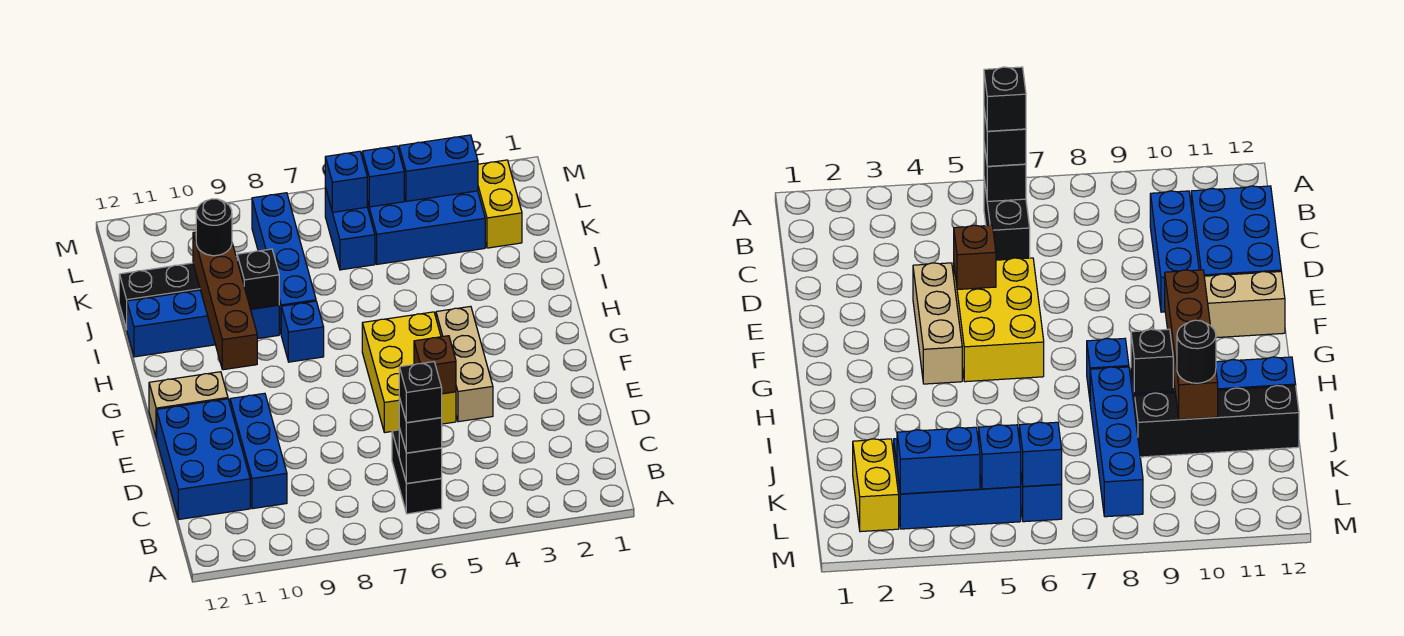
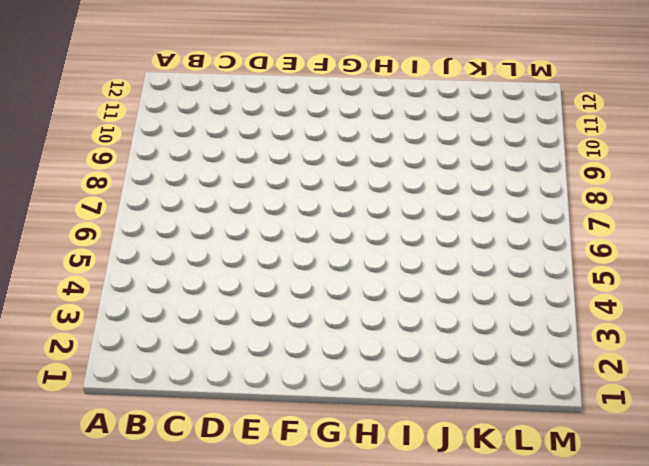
none -> black 1x2 brick [392,430,442,514]
none -> blue 1x3 brick [230,393,287,509]
none -> blue 2x3 brick [157,399,250,519]

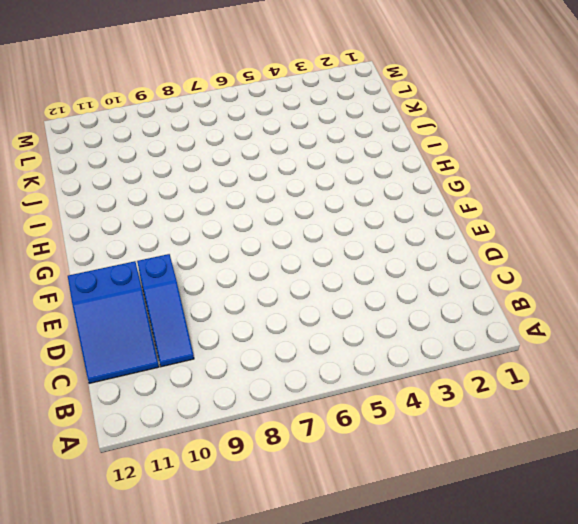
blue 1x3 slope [137,254,194,367] -> blue 1x3 brick [230,393,287,509]
blue 2x3 slope [68,261,159,383] -> blue 2x3 brick [157,399,250,519]
none -> black 1x2 brick [392,430,442,514]
none -> tan 1x3 brick [436,306,493,422]
none -> yellow 2x3 brick [362,312,456,433]

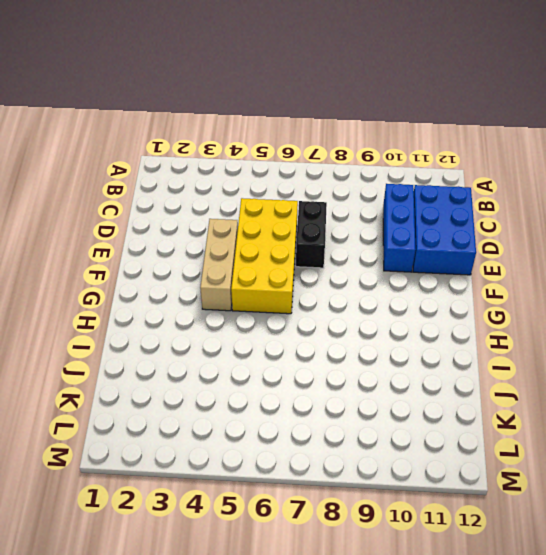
yellow 2x4 brick [231,198,298,314] -> yellow 2x3 brick [362,312,456,433]
black 1x2 brick [296,201,327,268] -> black 1x2 brick moved to [392,430,442,514]
none -> tan 1x2 brick [149,372,228,438]
none -> blue 1x1 brick [281,301,324,362]
none -> blue 1x4 brick [252,193,316,333]

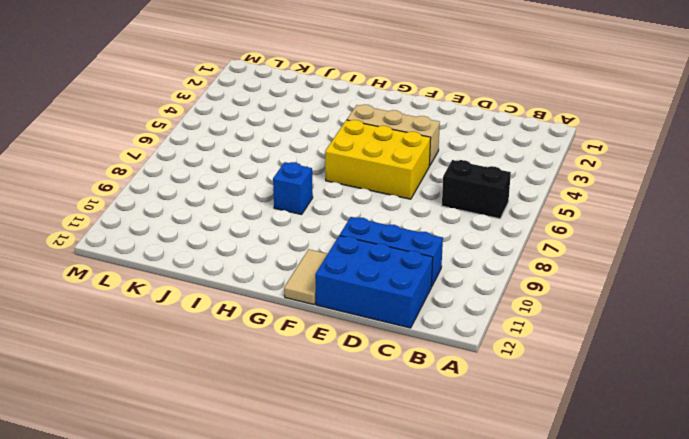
tan 1x2 tile [284,249,327,305] -> tan 1x2 brick [149,372,228,438]
none -> blue 1x4 brick [252,193,316,333]
none -> blue 1x4 brick [127,290,279,357]
none -> black 1x4 brick [119,257,237,329]

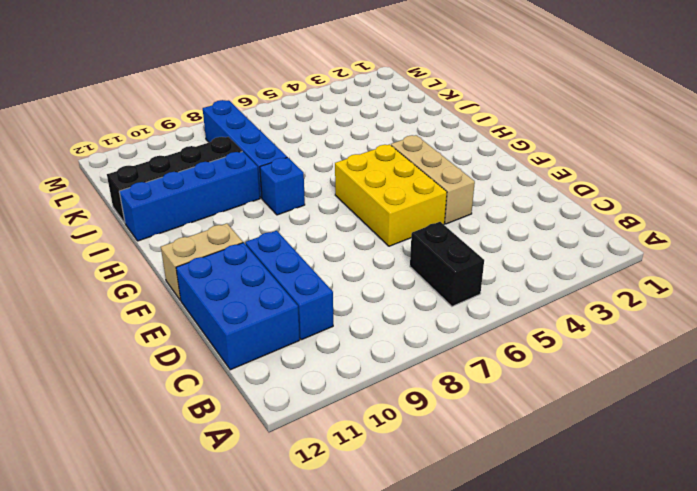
none -> yellow 1x2 brick [478,160,522,248]
none -> blue 2x3 brick [367,191,485,264]
none -> blue 1x2 brick [325,188,375,270]

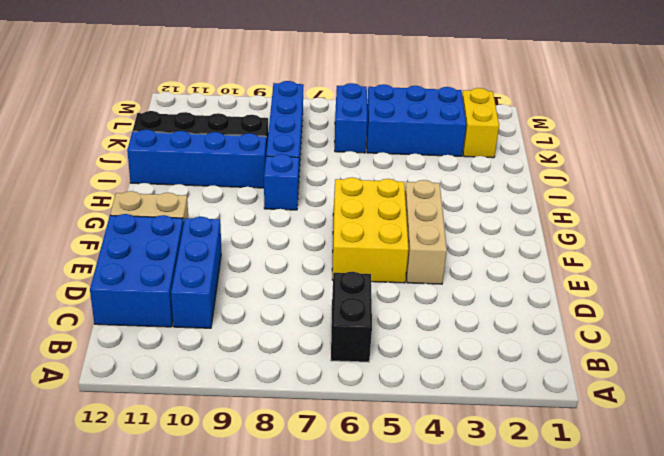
none -> black 1x1 brick [399,428,442,484]
none -> brown 1x1 brick [414,336,456,394]
none -> brown 1x4 brick [193,232,257,370]

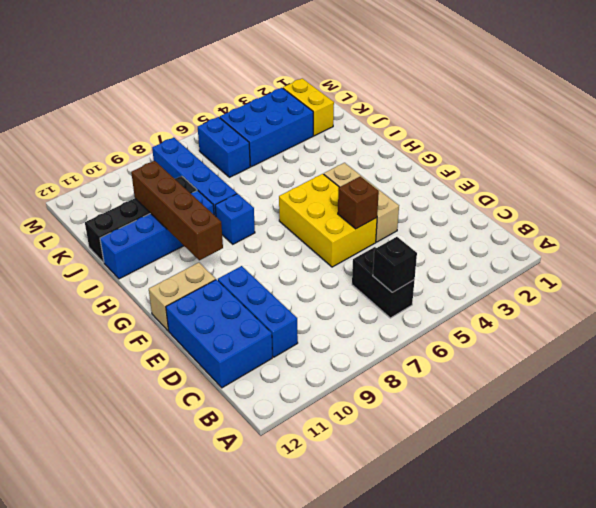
none -> black 1x1 brick [237,249,279,309]
none -> blue 1x2 brick [399,135,478,201]
none -> blue 1x1 brick [362,146,404,207]

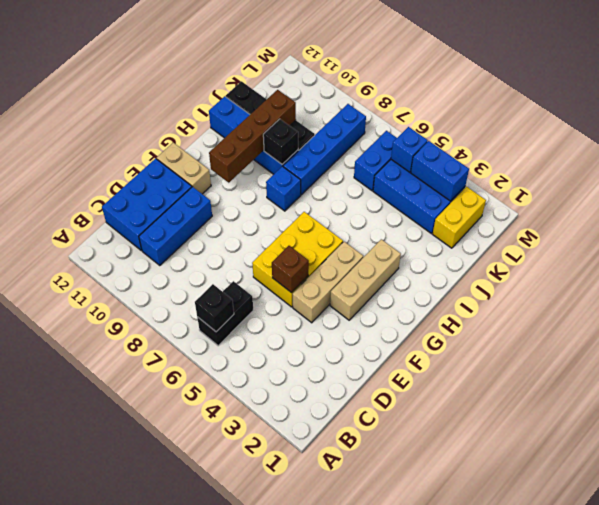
tan 1x3 brick [330,239,401,320] -> none
none -> blue 1x1 brick [325,151,367,212]
none -> black 1x1 brick [399,398,442,453]
none -> black 1x1 round brick [196,199,232,256]

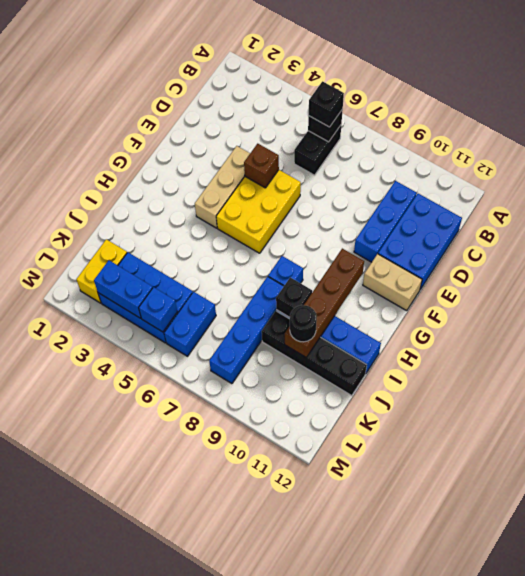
none -> blue 1x1 brick [325,151,367,212]
none -> black 1x1 brick [399,362,442,423]

